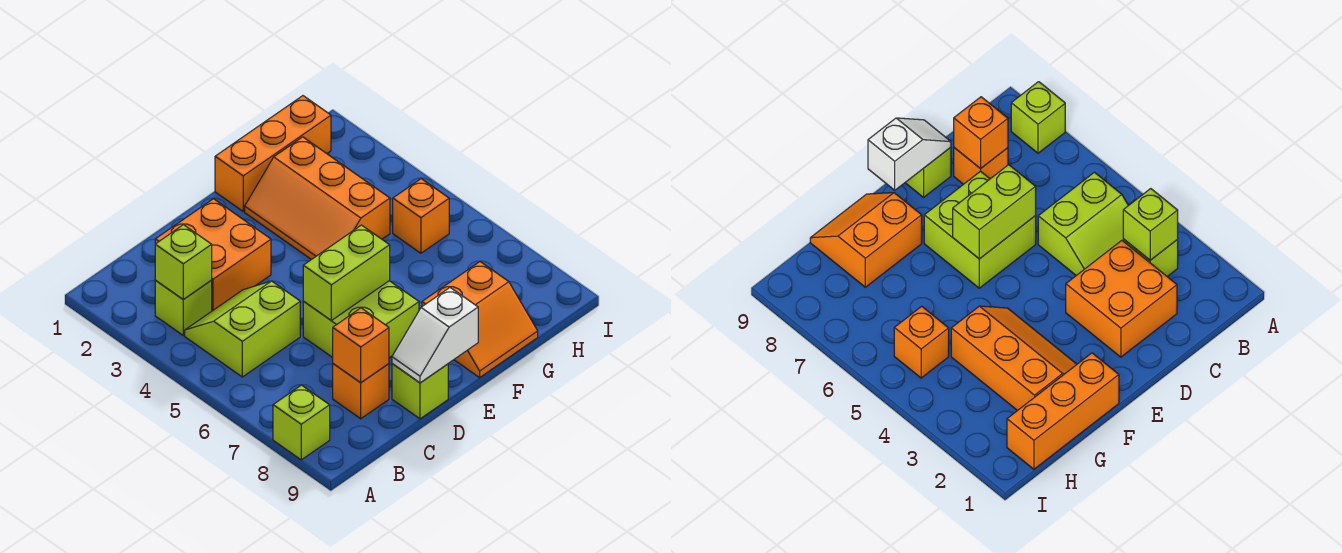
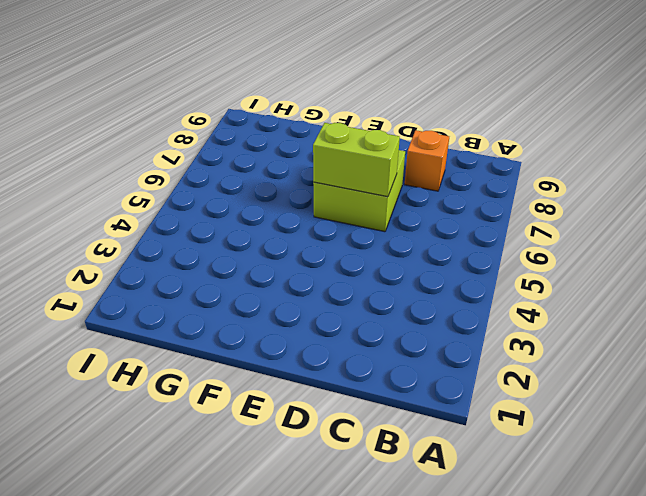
none -> lime 1x1 brick [273,385,330,460]
none -> lime 1x1 brick [155,280,212,335]
none -> lime 2x2 slope [185,281,300,377]

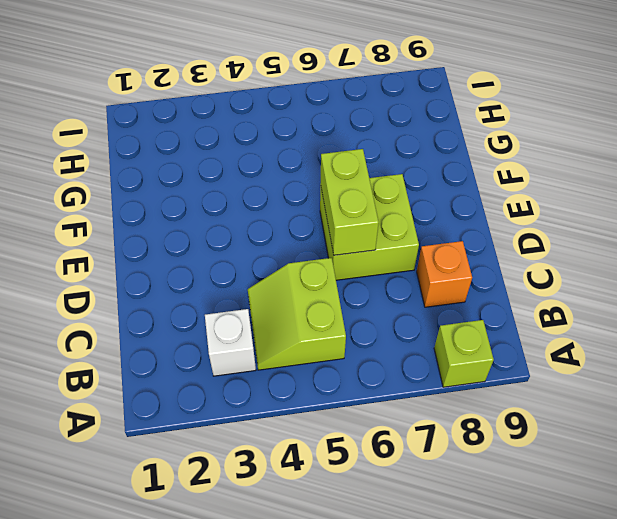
white 1x1 brick [205,309,256,376] -> lime 1x1 brick [155,280,212,335]
none -> orange 2x2 brick [155,199,271,311]
none -> lime 1x1 brick [392,364,448,419]
none -> orange 1x3 brick [215,96,331,211]

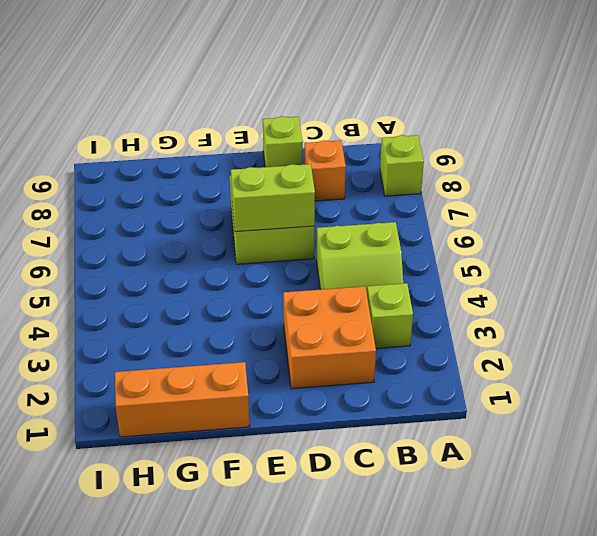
none -> orange 2x3 slope [245,137,390,260]
none -> orange 2x2 slope [422,262,538,378]
none -> orange 1x1 brick [393,179,449,253]

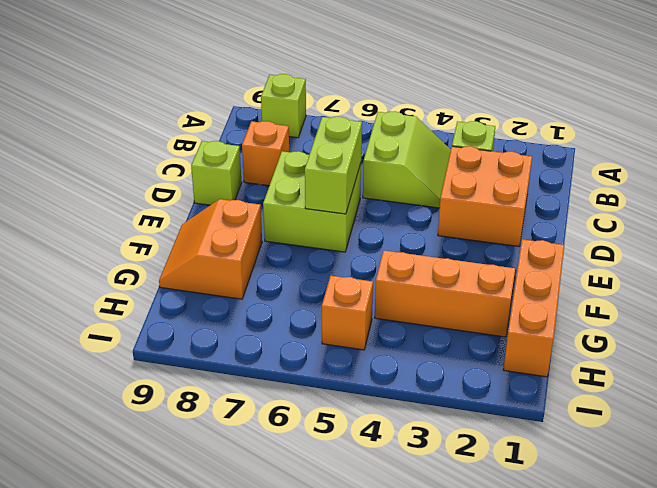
none -> lime 1x1 brick [155,225,212,300]
none -> orange 1x1 brick [333,308,389,383]
none -> white 1x2 slope [392,288,478,383]

